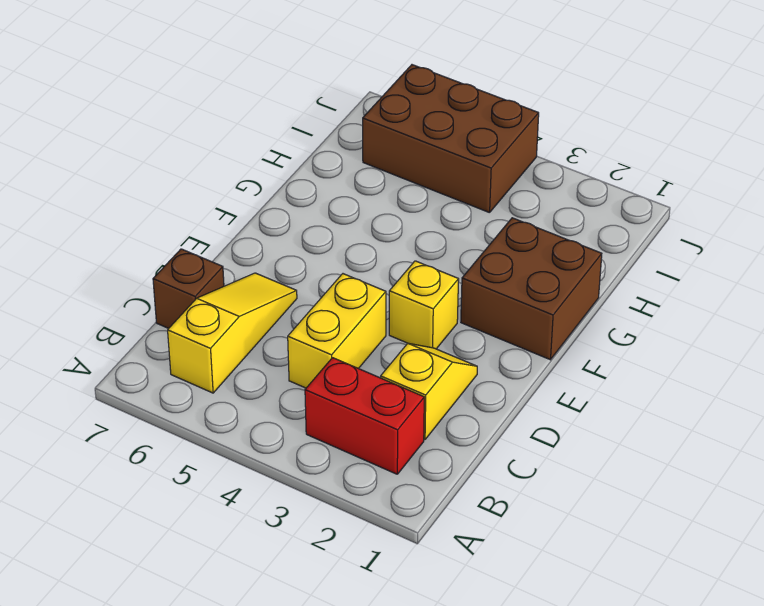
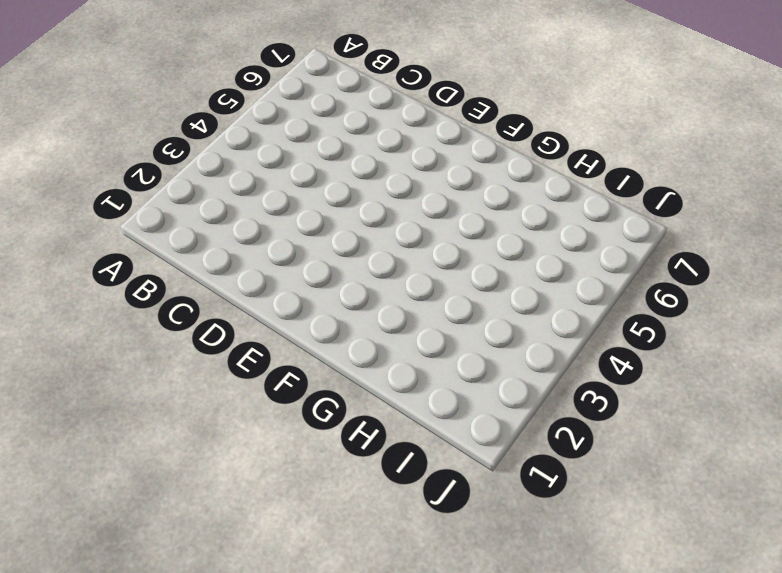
none -> red 1x2 brick [305,358,424,474]
none -> yellow 1x3 slope [168,273,297,393]

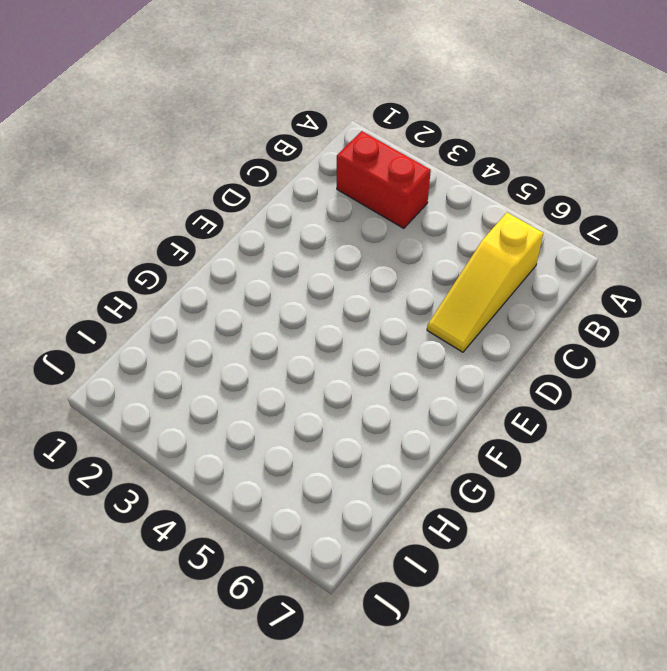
none -> yellow 1x2 slope [381,343,477,440]
none -> yellow 1x2 brick [288,274,386,388]

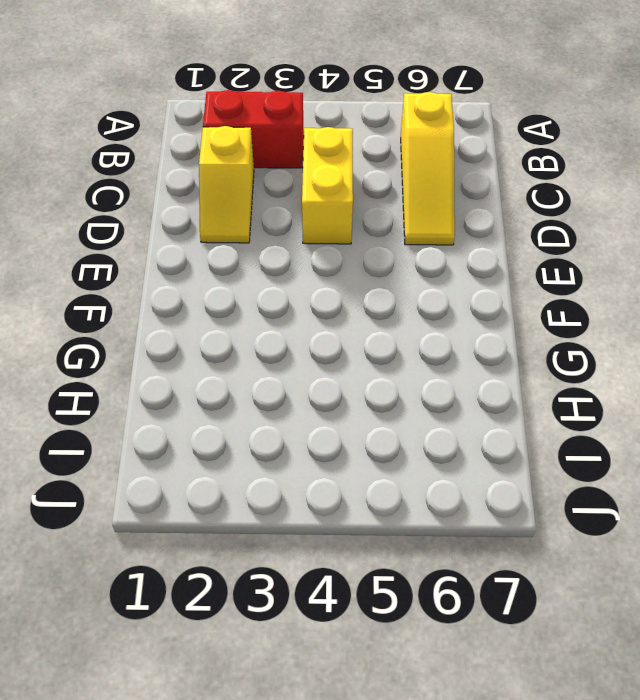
none -> brown 1x1 brick [153,249,224,328]
none -> yellow 1x1 brick [389,261,459,349]

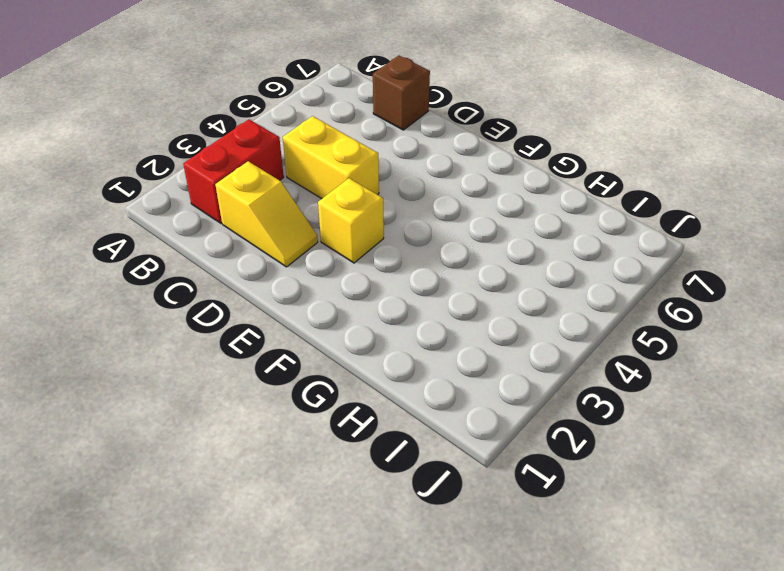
none -> yellow 1x3 slope [168,273,297,393]
none -> brown 2x2 brick [461,218,602,360]

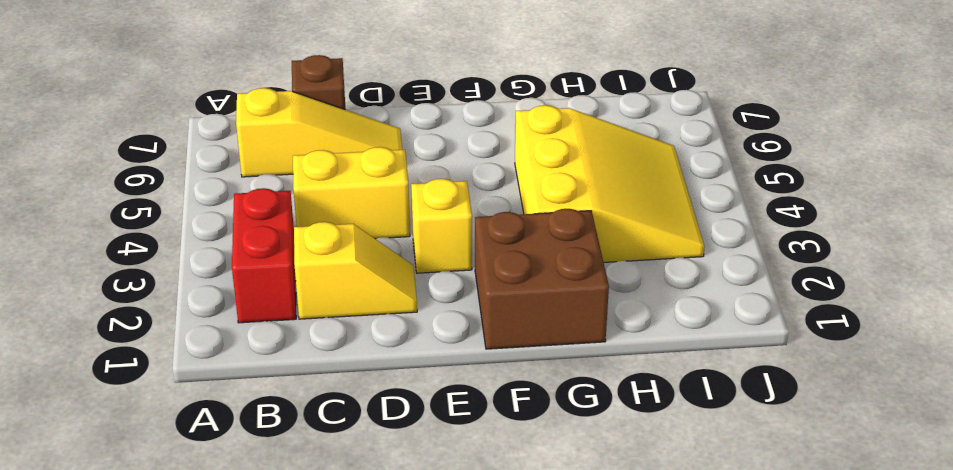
yellow 3x3 slope [515,105,705,262] -> brown 2x3 brick [363,65,539,213]

